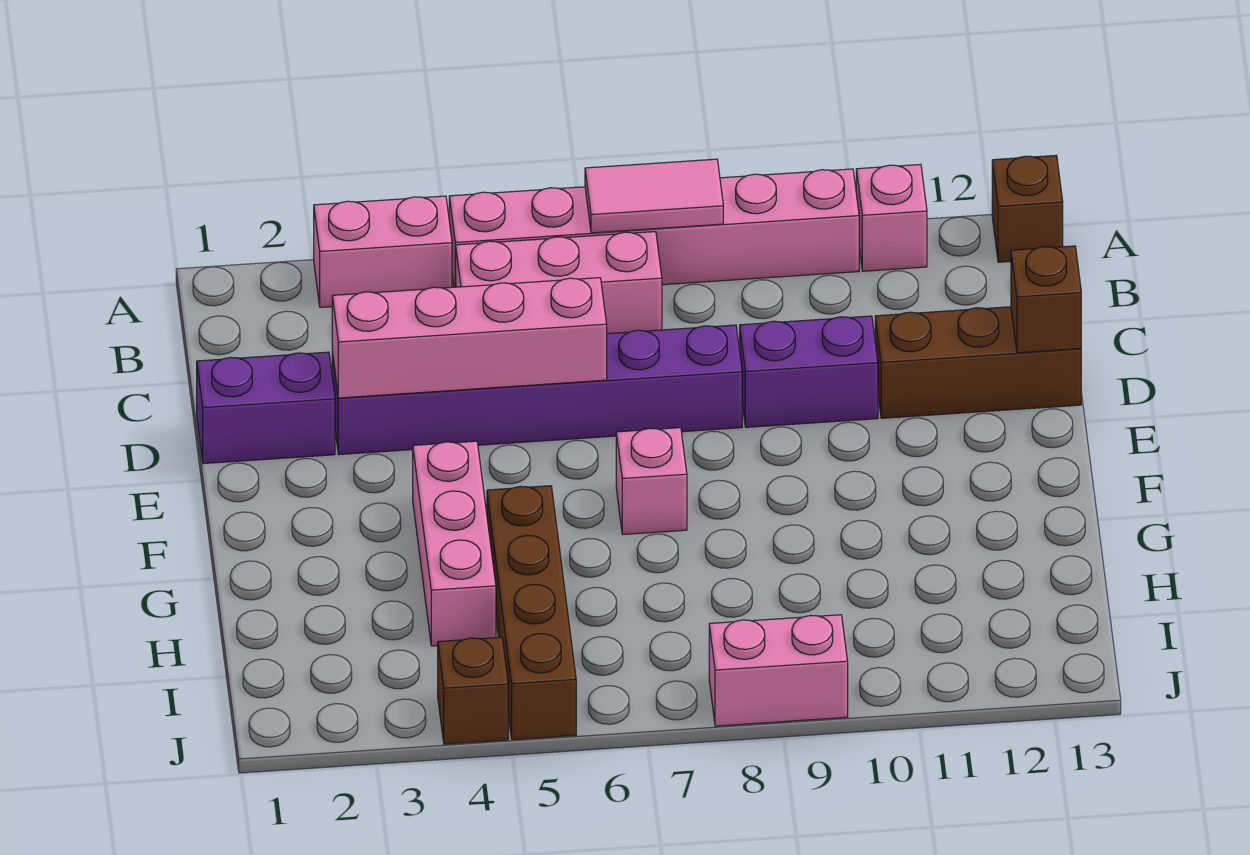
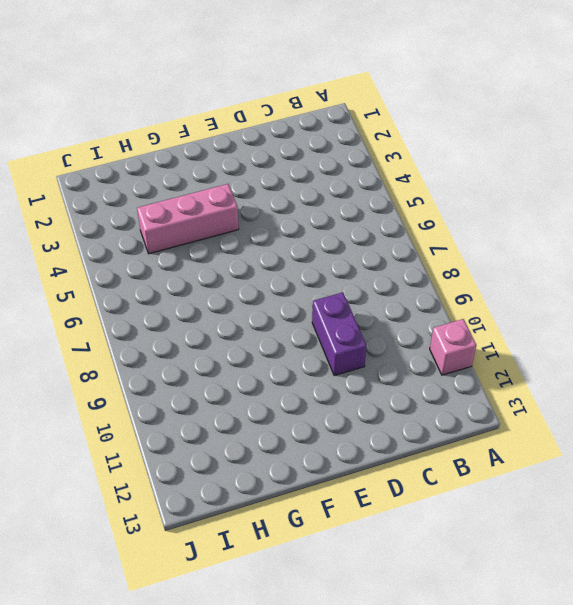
none -> pink 1x2 brick [314,196,452,307]
none -> pink 1x6 brick [449,169,859,287]
none -> brown 1x1 brick [992,155,1063,262]

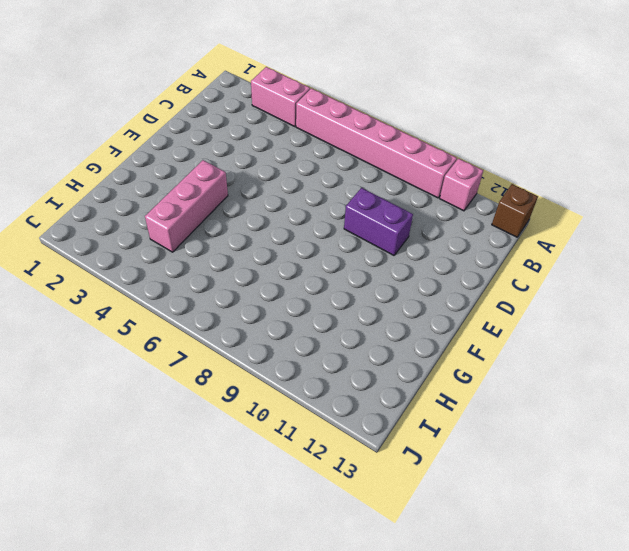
none -> pink 1x3 brick [456,232,662,334]
none -> purple 1x2 brick [197,352,335,464]
none -> purple 1x6 brick [332,325,742,454]

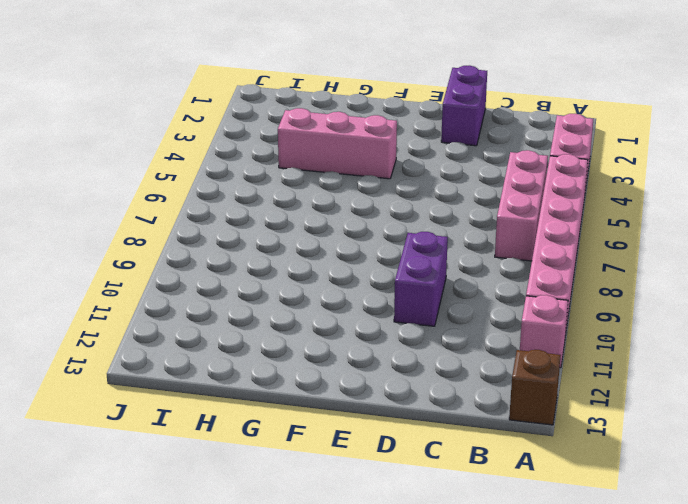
none -> purple 1x6 brick [332,325,742,454]
none -> brown 1x3 brick [875,307,1081,418]
none -> pink 1x1 brick [616,428,687,534]

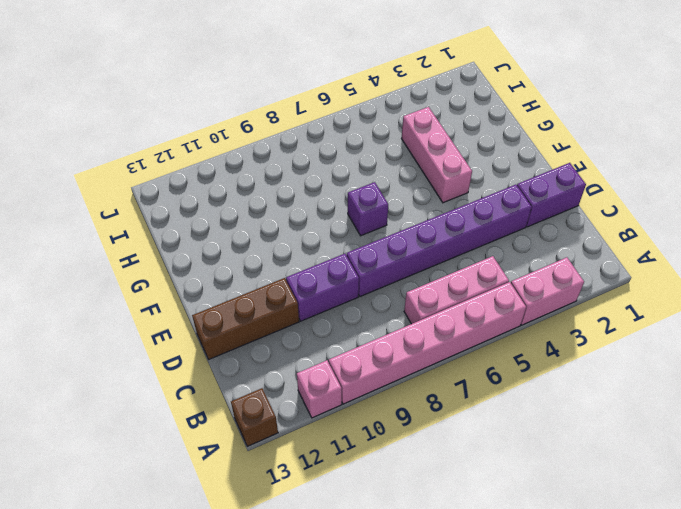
purple 1x1 brick [348,182,388,236] -> pink 1x1 brick [616,428,687,534]
none -> brown 1x4 brick [487,486,576,740]
none -> brown 1x1 brick [438,637,508,744]
none -> pink 1x2 brick [709,615,848,726]

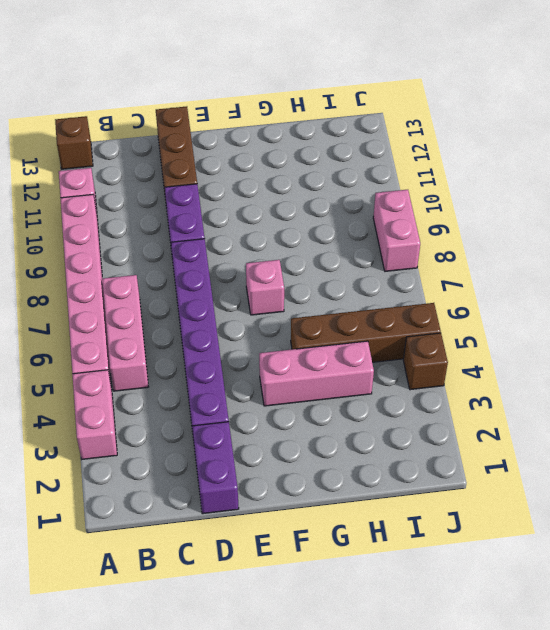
none -> pink 1x2 tile [585,159,723,233]
none -> pink 1x4 brick [332,278,607,398]
none -> brown 1x1 brick [1011,246,1081,353]

